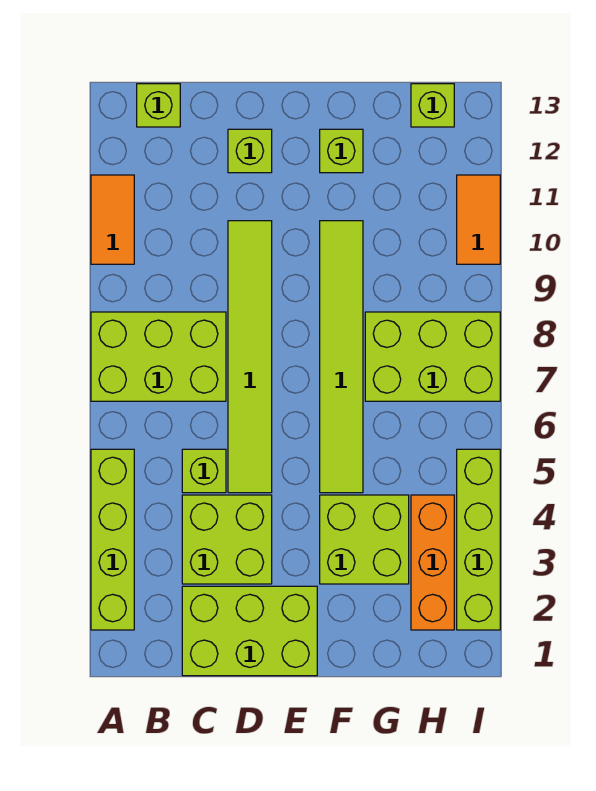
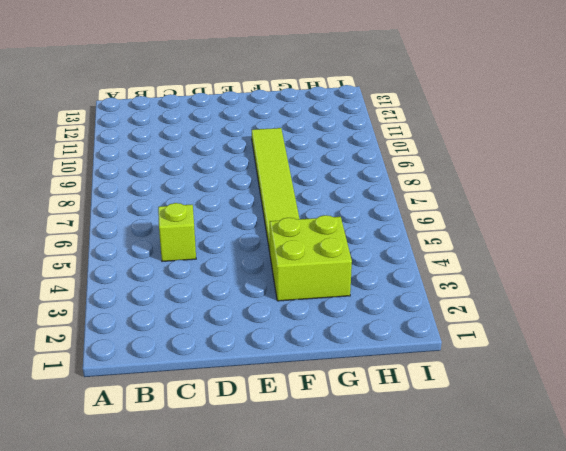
none -> lime 1x4 brick [91,449,134,630]
none -> lime 2x3 brick [91,312,226,401]
none -> orange 1x2 tile [91,175,134,264]

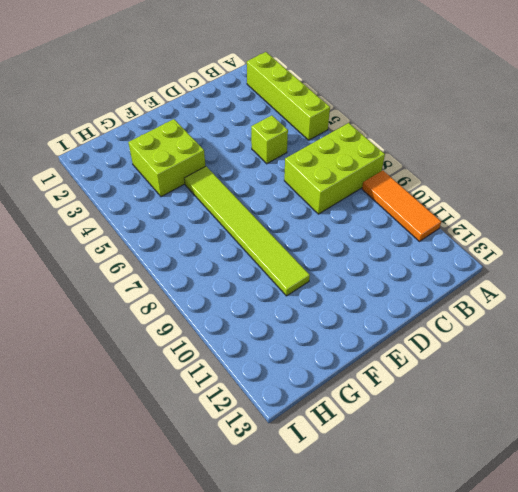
orange 1x3 tile [362,170,441,241] -> orange 1x2 tile [91,175,134,264]
none -> lime 1x1 brick [137,84,180,127]
none -> lime 2x3 brick [182,586,317,676]
none -> lime 2x2 brick [182,495,272,584]

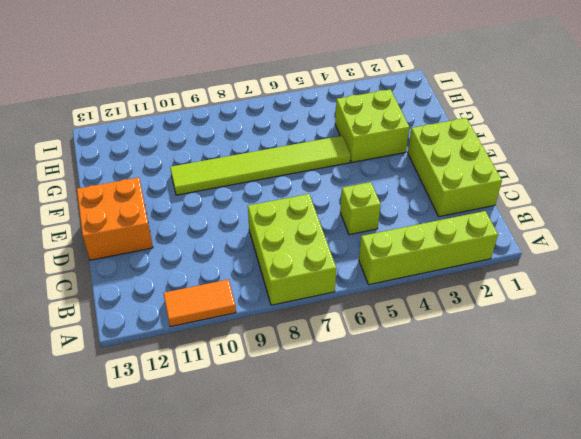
orange 2x2 brick [77,177,153,260] -> lime 1x1 brick [228,129,272,173]
none -> lime 1x1 brick [137,84,180,127]
none -> lime 2x2 brick [182,495,272,584]
none -> lime 1x6 tile [228,221,272,493]

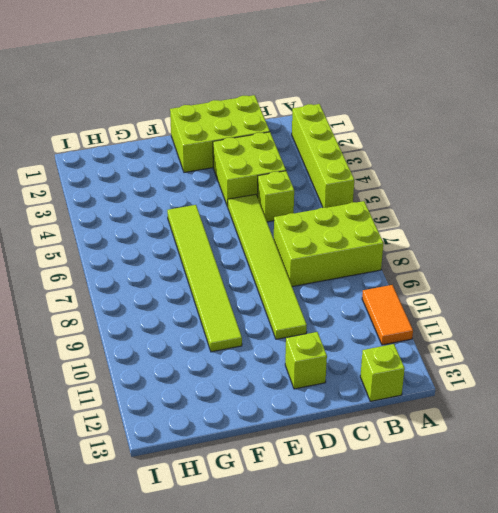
none -> lime 2x2 brick [320,495,409,584]
none -> lime 1x1 brick [320,129,363,173]
none -> lime 2x3 brick [365,312,500,401]

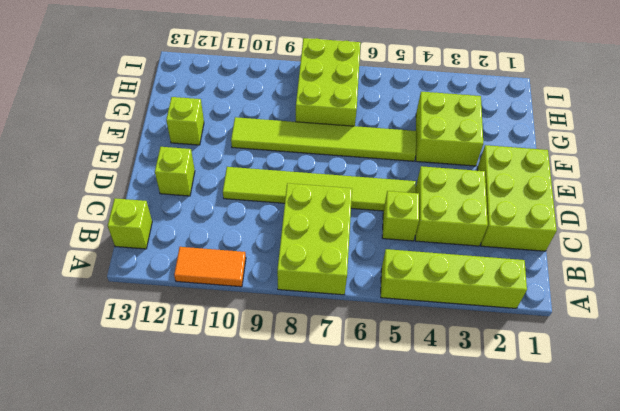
none -> orange 1x3 brick [411,495,454,630]
none -> lime 1x1 brick [411,84,454,127]
none -> lime 1x4 brick [457,449,500,630]

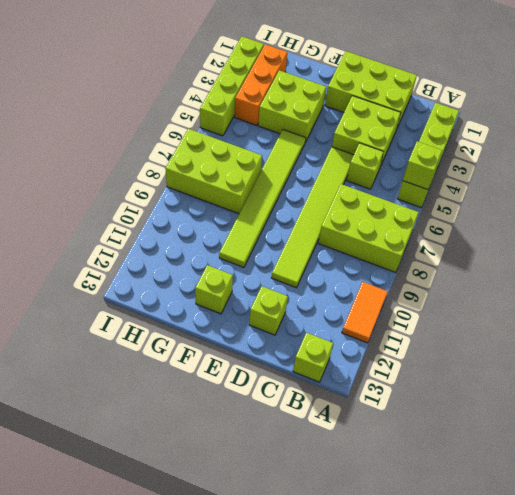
lime 1x1 brick [403,142,442,189] -> lime 1x1 brick moved to [411,84,454,127]
none -> orange 1x2 tile [457,175,500,264]

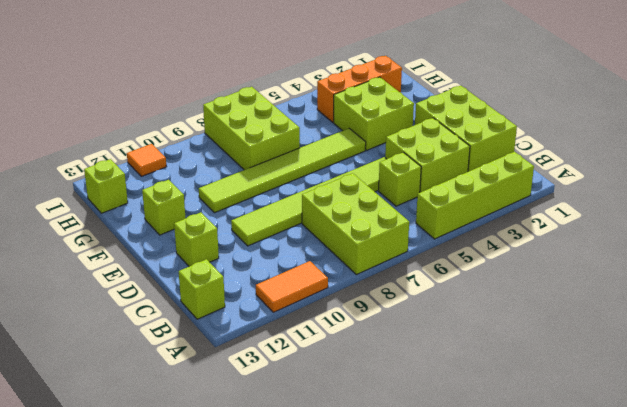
orange 1x1 tile [127,144,167,176] -> orange 1x2 tile [457,175,500,264]
none -> lime 1x4 brick [457,449,500,630]

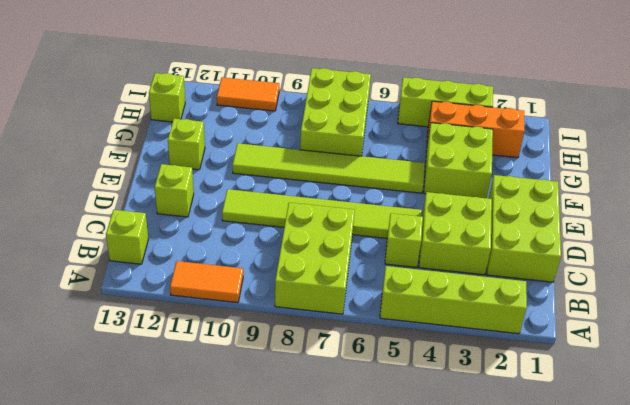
lime 1x3 brick [398,77,493,127] -> lime 1x4 brick [457,449,500,630]

